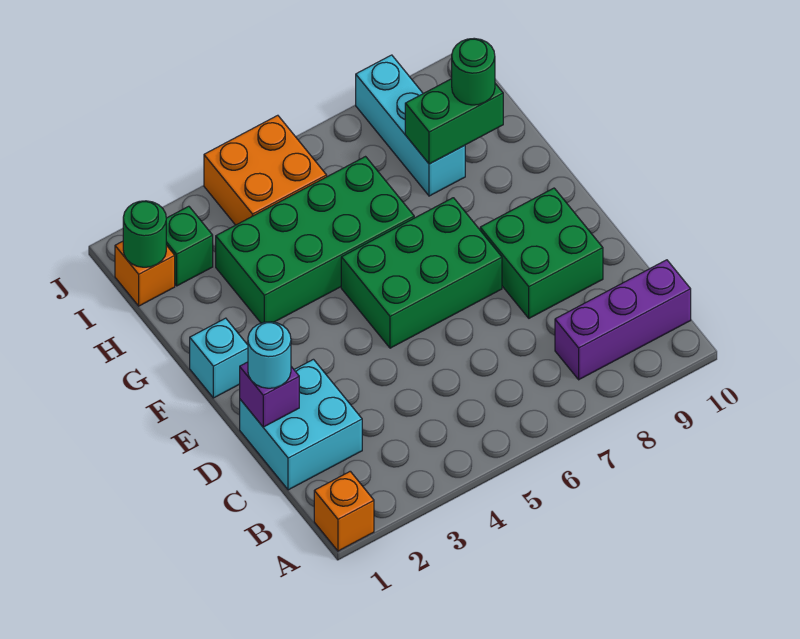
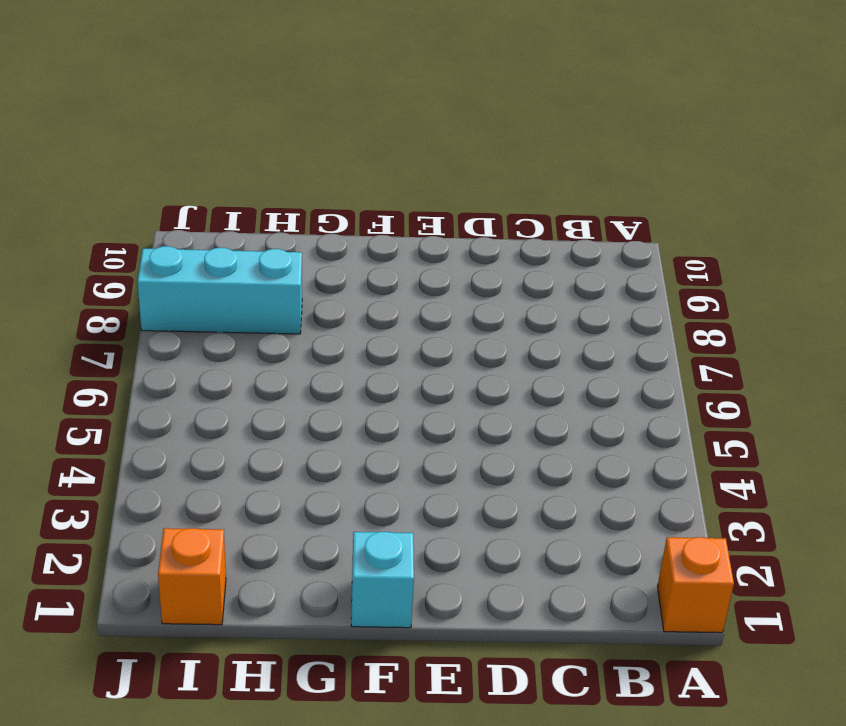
none -> purple 1x3 brick [555,260,691,380]
none -> cyan 2x2 brick [240,359,362,490]
none -> green 2x2 brick [480,188,603,318]

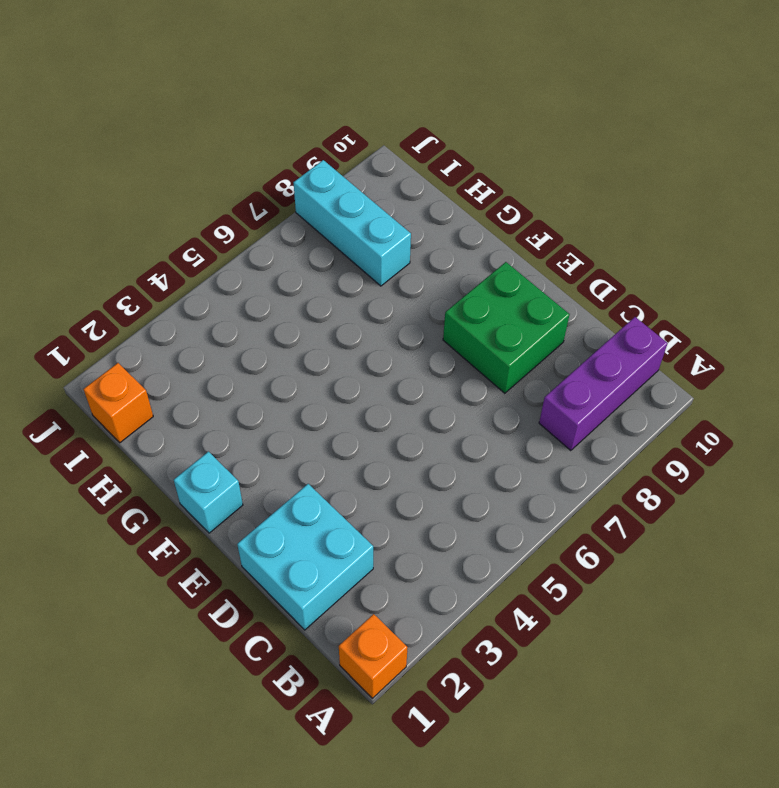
none -> green 2x3 brick [341,198,502,348]
none -> green 2x4 brick [216,157,414,323]
none -> green 1x1 brick [166,206,213,286]

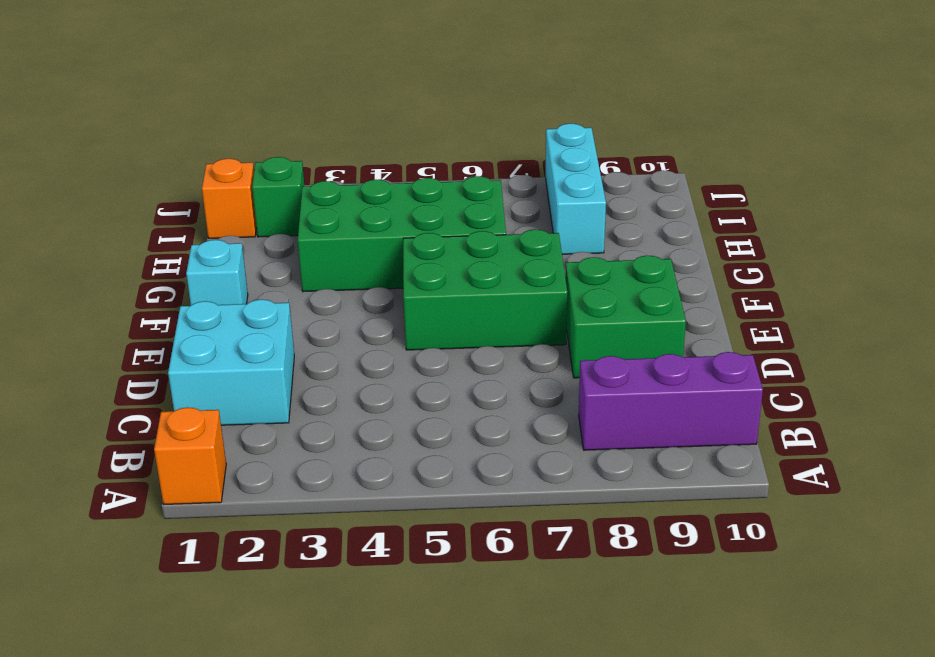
none -> orange 2x2 brick [204,115,327,225]
none -> purple 1x1 brick [240,362,299,427]
none -> green 1x2 brick [405,79,503,164]

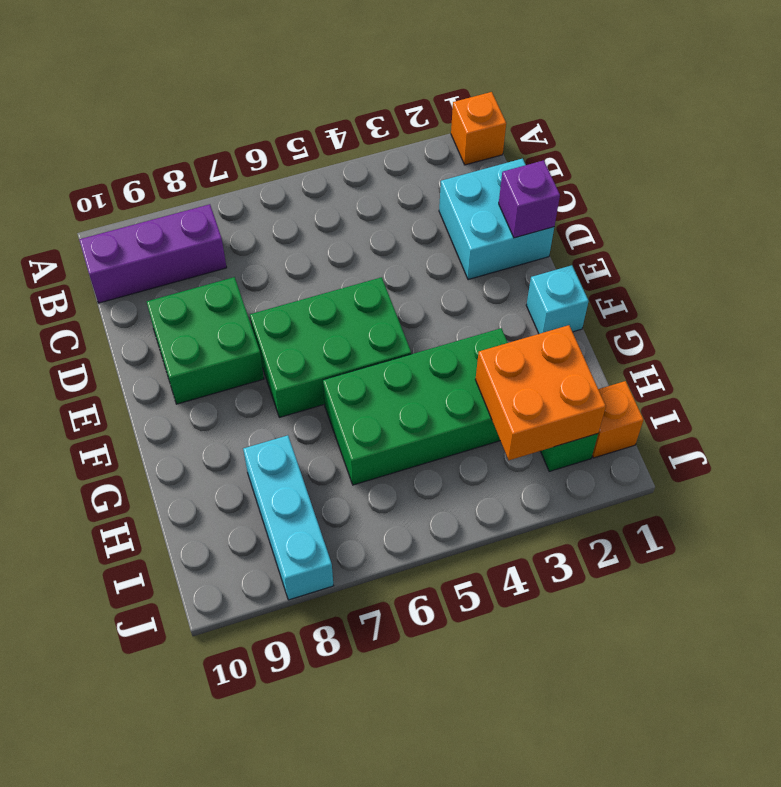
orange 2x2 brick [475,325,606,460] -> orange 2x2 brick moved to [204,115,327,225]
none -> green 1x2 brick [405,79,503,164]
none -> green 1x1 round brick [123,201,166,267]
none -> cyan 1x1 round brick [248,322,291,388]

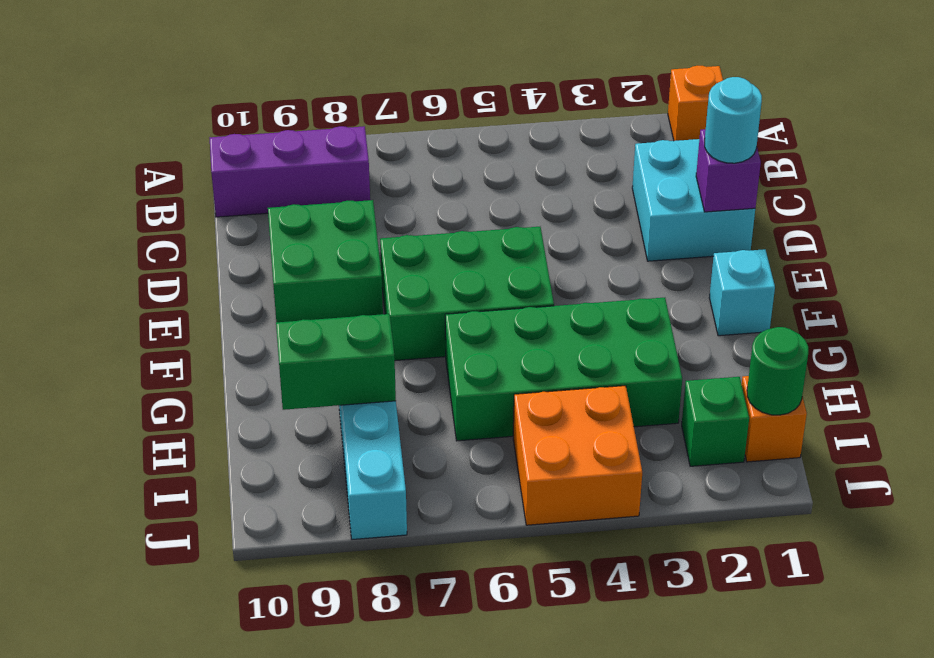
none -> green 1x1 round brick [452,38,495,105]

